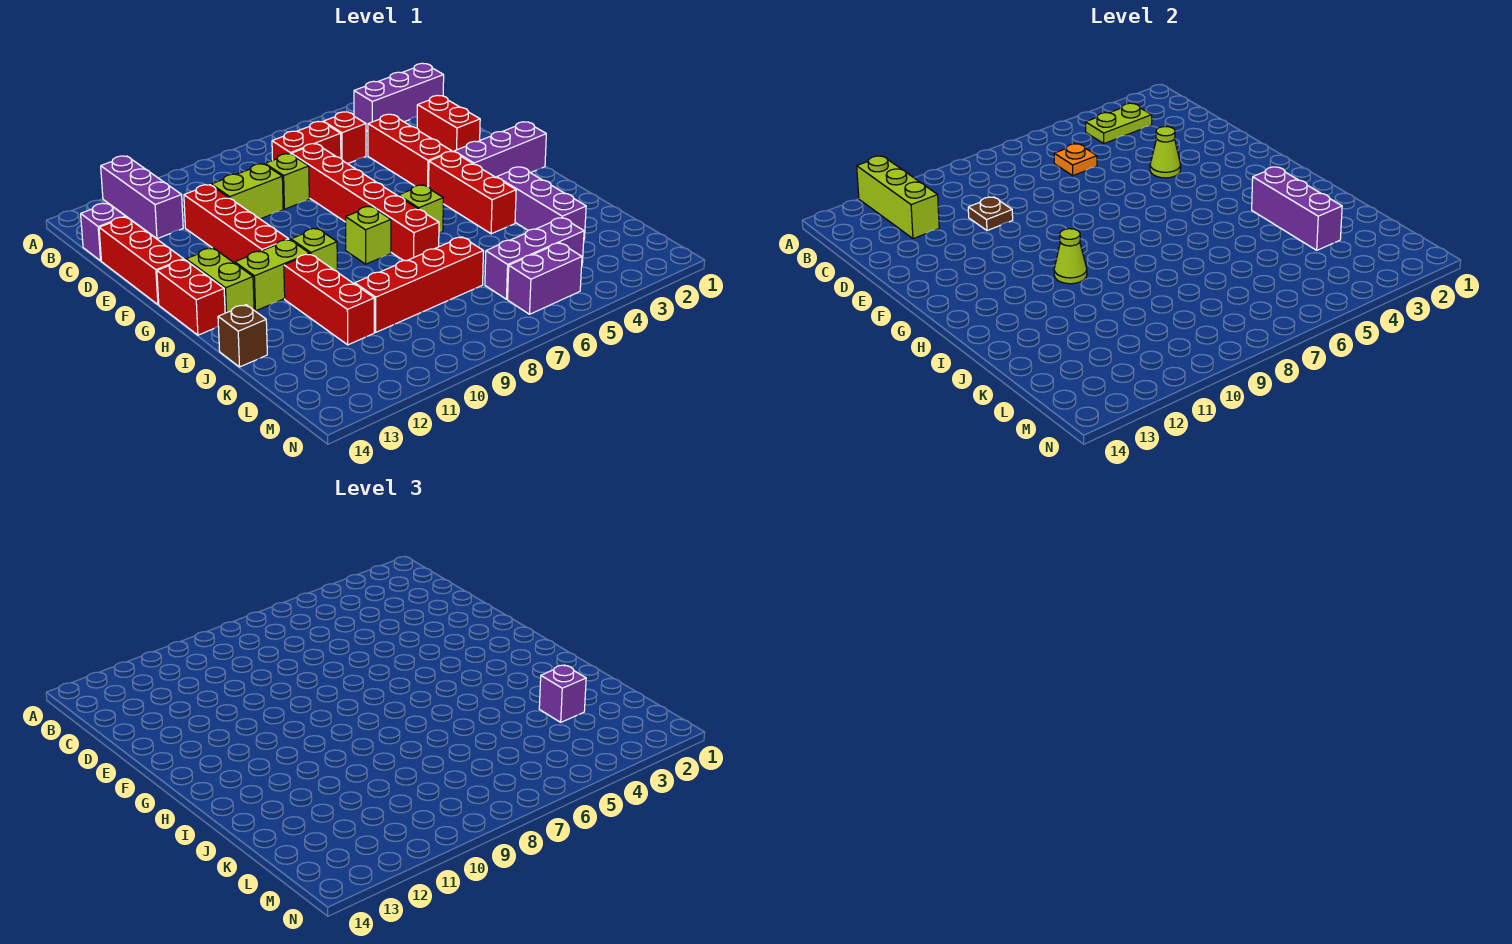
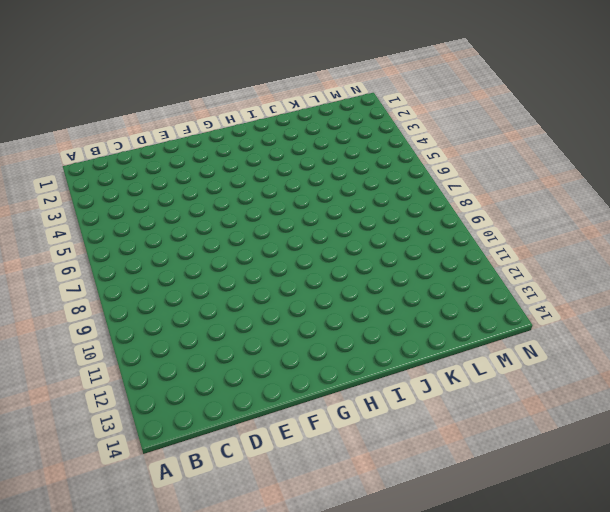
none -> purple 1x3 brick [101,156,183,239]
none -> purple 1x3 brick [354,63,444,131]
none -> red 1x1 brick [323,112,366,164]
none -> red 1x2 brick [272,122,341,160]

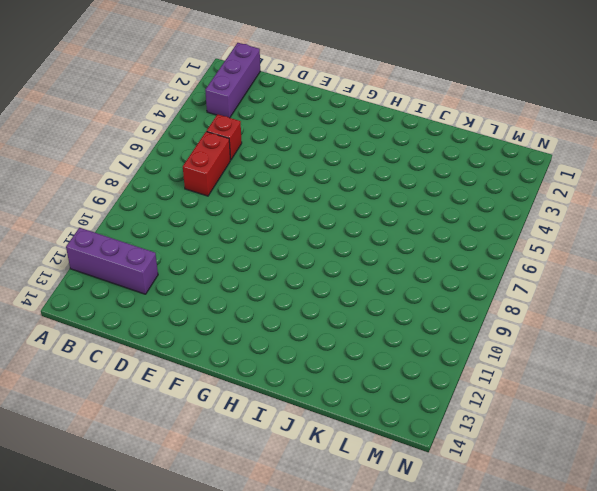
none -> purple 1x1 brick [81,203,126,261]
none -> red 1x2 brick [417,95,480,152]
none -> red 1x3 brick [368,114,452,187]
none -> red 1x6 brick [292,144,439,261]

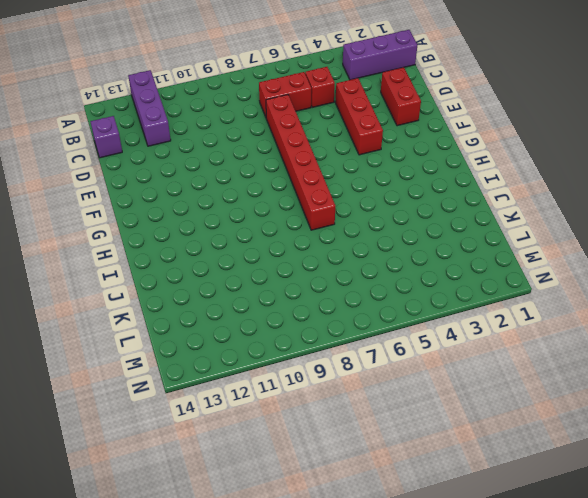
none -> lime 1x1 brick [265,154,309,209]
none -> lime 1x2 brick [211,164,283,219]
none -> red 1x4 brick [184,185,289,263]
none -> red 1x3 brick [99,217,184,305]

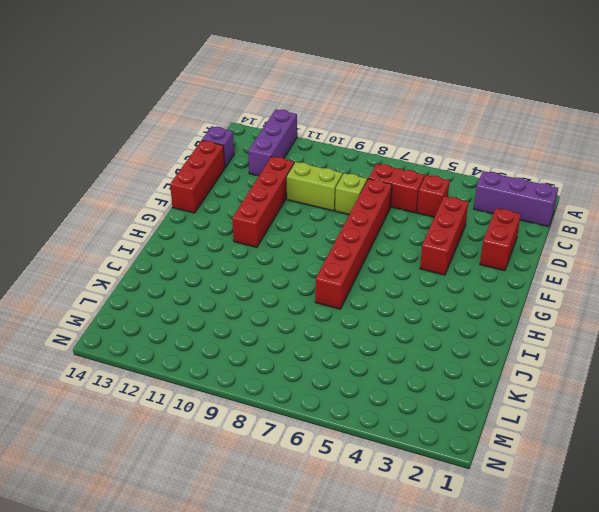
none -> purple 1x3 brick [454,122,546,178]
none -> red 1x3 brick [429,151,516,234]
none -> lime 1x2 brick [186,248,254,313]
none -> red 1x2 brick [157,260,225,335]

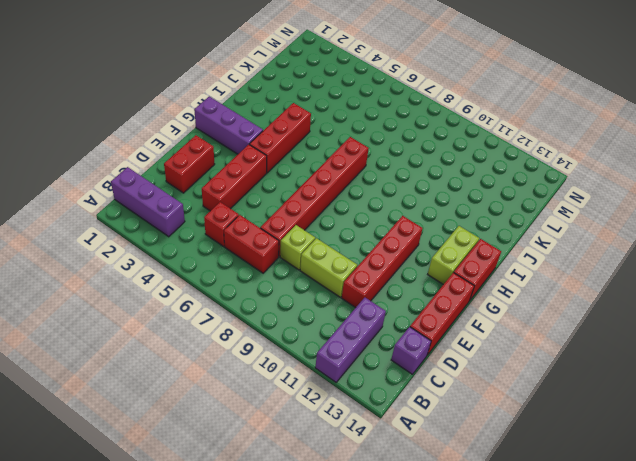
none -> lime 1x1 brick [399,185,443,233]
none -> lime 1x1 brick [346,207,391,264]
none -> lime 1x1 brick [291,228,337,271]
none -> lime 1x2 brick [235,240,310,311]

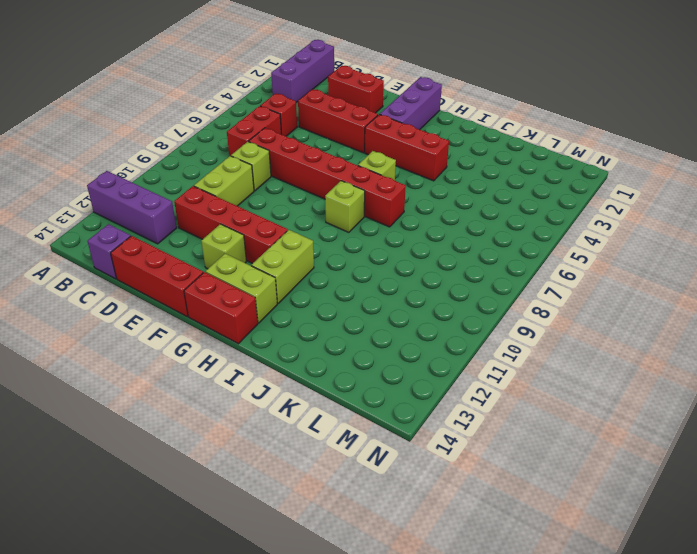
lime 1x1 brick [201,224,246,269] -> lime 1x1 brick moved to [291,228,337,271]
none -> purple 1x3 brick [497,167,586,239]
none -> red 1x3 brick [284,254,374,345]
none -> brown 1x1 brick [218,305,267,367]
none -> red 1x4 brick [355,237,483,332]

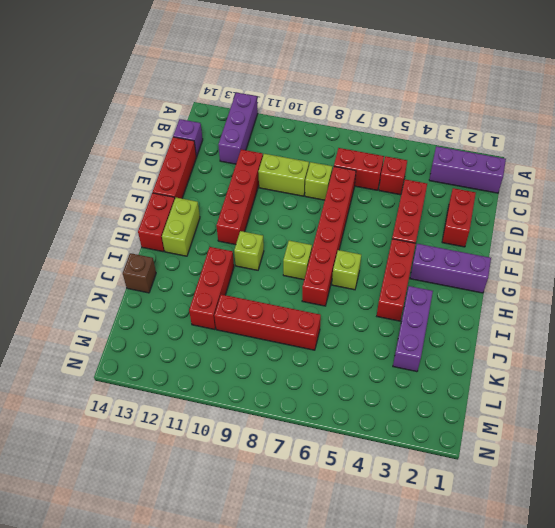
none -> lime 1x2 brick [235,240,310,311]
none -> purple 1x3 brick [485,218,584,299]
none -> purple 1x2 brick [508,243,582,314]
none -> lime 1x3 brick [857,156,939,239]

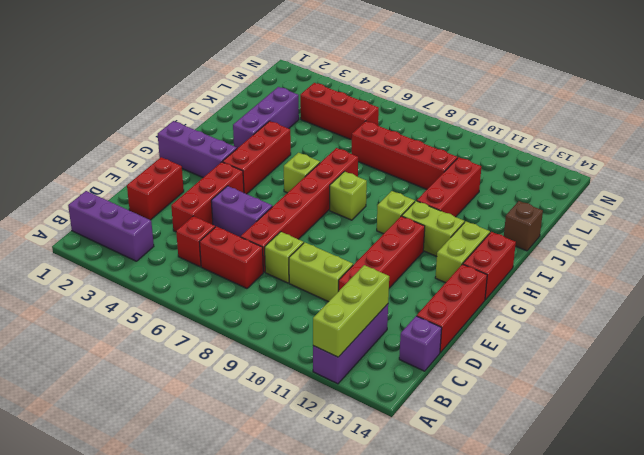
purple 1x2 brick [211,186,272,237] -> purple 1x2 brick moved to [508,243,582,314]
red 1x3 brick [300,83,379,140] -> purple 1x3 brick [485,218,584,299]
none -> lime 1x2 plate [1085,103,1152,144]
none -> orange 1x1 plate [1054,144,1097,176]
none -> brown 1x1 plate [968,197,1013,231]
none -> lime 1x1 cone [1150,127,1181,178]

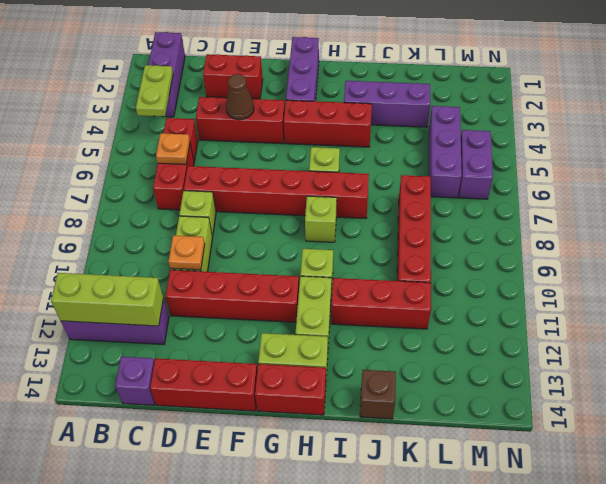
orange 1x1 plate [168,235,205,270] -> brown 1x1 plate [968,197,1013,231]
brown 1x1 cone [226,74,254,120] -> lime 1x1 cone [1150,127,1181,178]
none -> lime 1x1 cone [1054,229,1087,284]
none -> purple 1x3 brick [1252,167,1342,250]
none -> purple 1x1 brick [539,665,586,722]

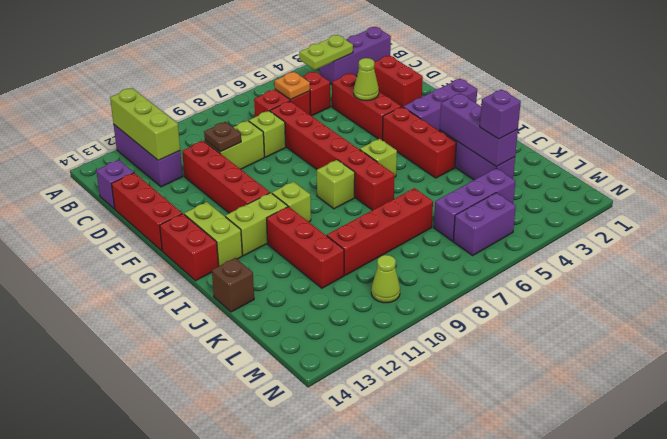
lime 1x1 cone [371,255,400,303] -> lime 1x1 cone moved to [1054,229,1087,284]

